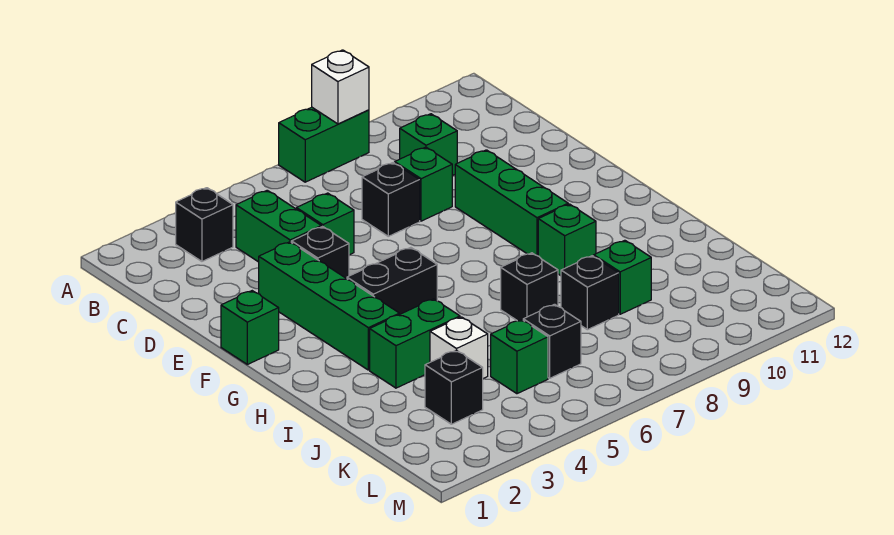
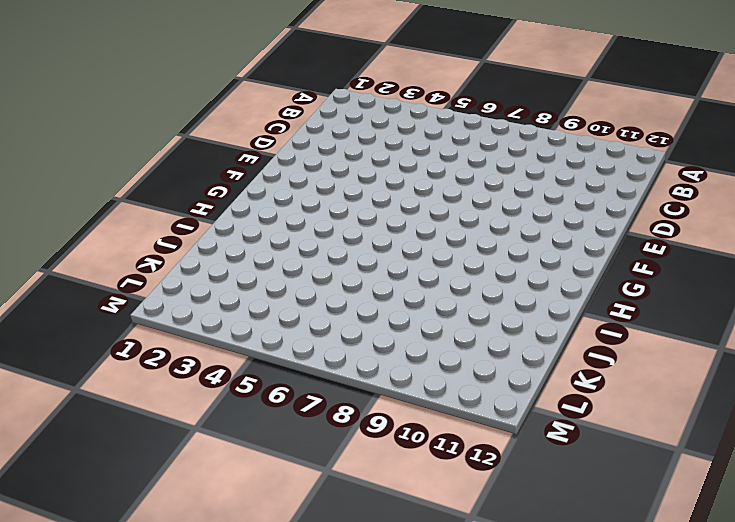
none -> green 1x2 brick [279,107,369,182]
none -> black 1x1 brick [176,188,233,261]
none -> green 1x2 brick [236,190,321,262]

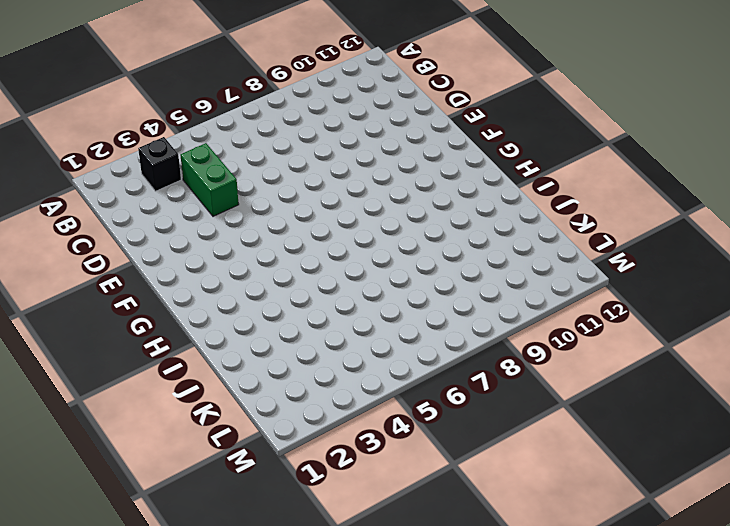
none -> green 1x2 brick [279,107,369,182]
none -> green 1x1 brick [400,114,457,176]
none -> green 1x1 brick [296,193,354,255]

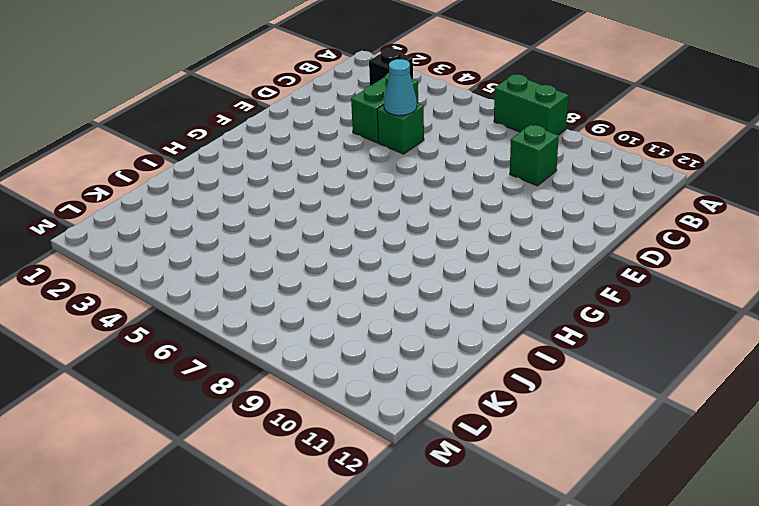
cyan 1x1 cone [384,59,417,116] -> none
none -> black 1x1 brick [362,163,420,236]
none -> green 1x1 brick [395,147,452,221]
none -> green 1x4 brick [259,242,399,370]

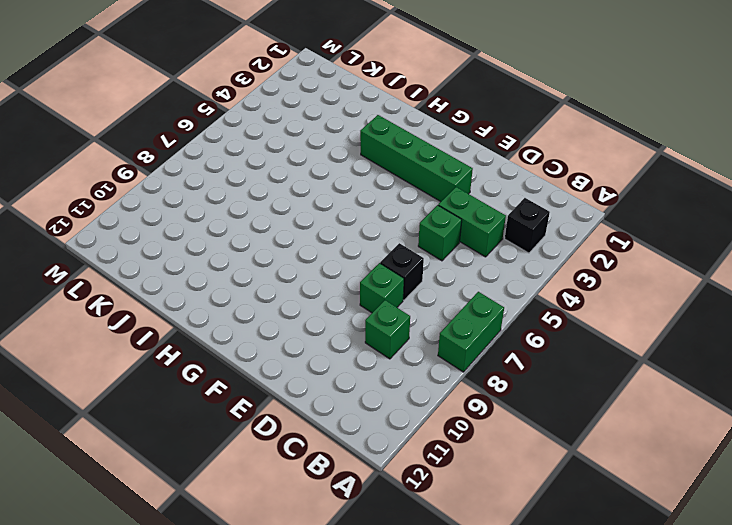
none -> black 1x1 brick [291,227,349,279]
none -> green 1x3 brick [455,150,568,256]
none -> green 1x1 brick [221,291,279,364]

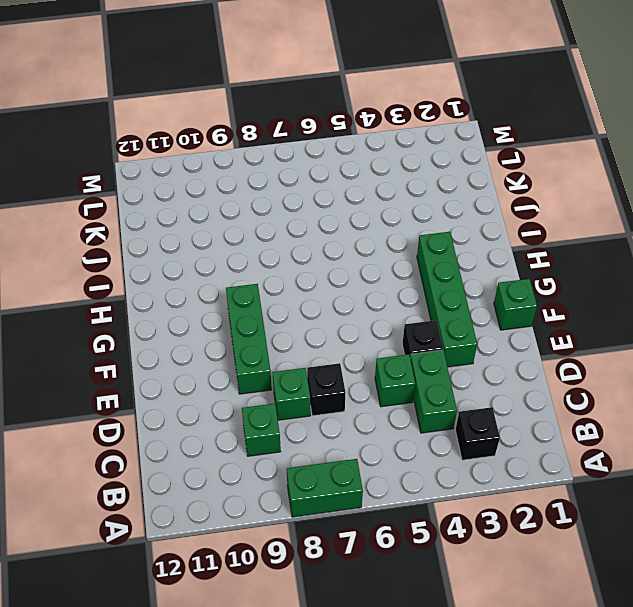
none -> black 1x2 brick [347,247,437,314]
none -> green 1x1 brick [538,204,596,276]
none -> green 1x2 brick [370,299,460,388]

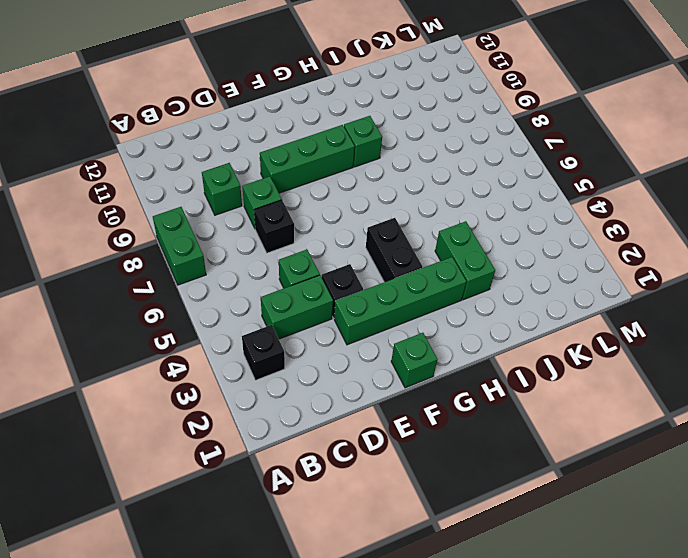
none -> black 1x1 brick [501,253,558,321]
none -> white 1x1 brick [430,317,488,378]
none -> black 1x1 brick [561,256,619,330]

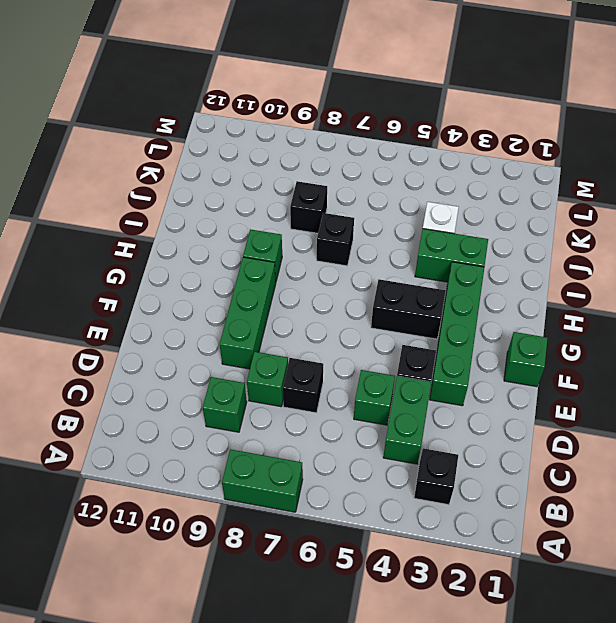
none -> green 1x1 brick [594,240,651,314]
none -> black 1x1 brick [425,350,483,424]
none -> green 1x1 brick [491,320,548,394]

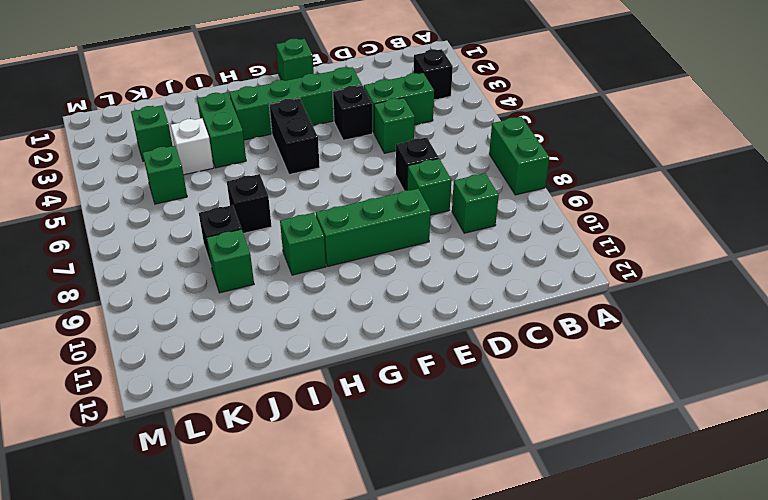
green 1x1 brick [131,105,173,161] -> black 1x1 brick [425,350,483,424]
none -> black 1x1 brick [523,304,581,378]
none -> white 1x1 brick [312,50,369,124]

